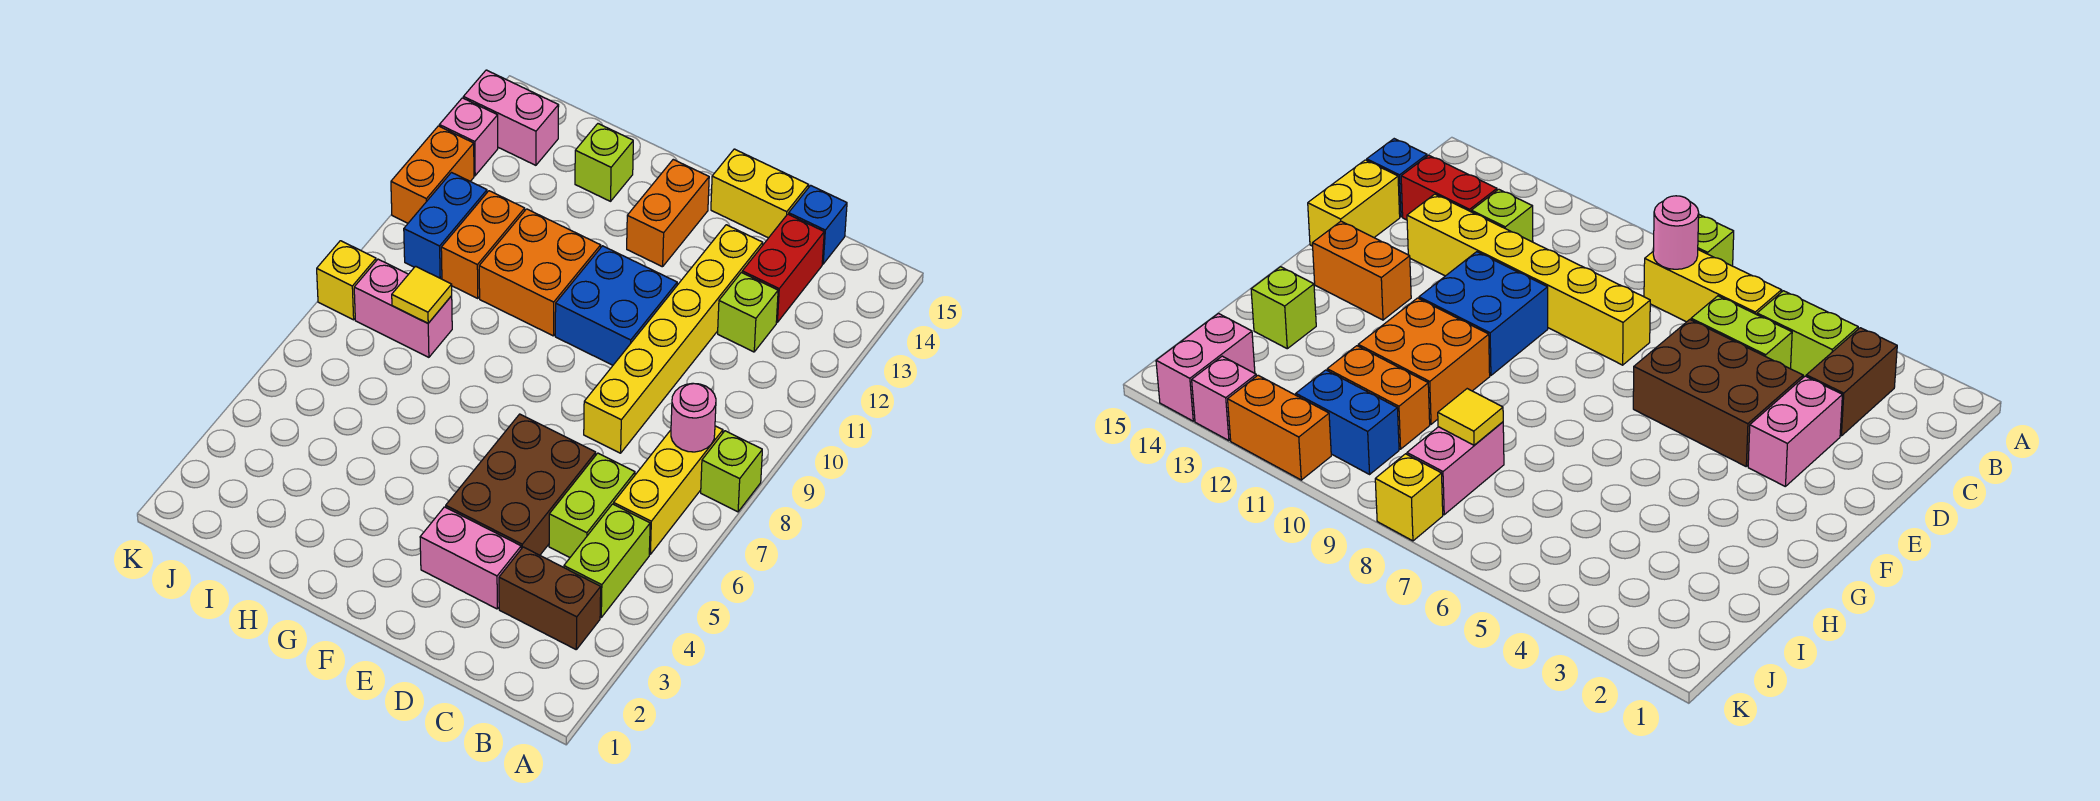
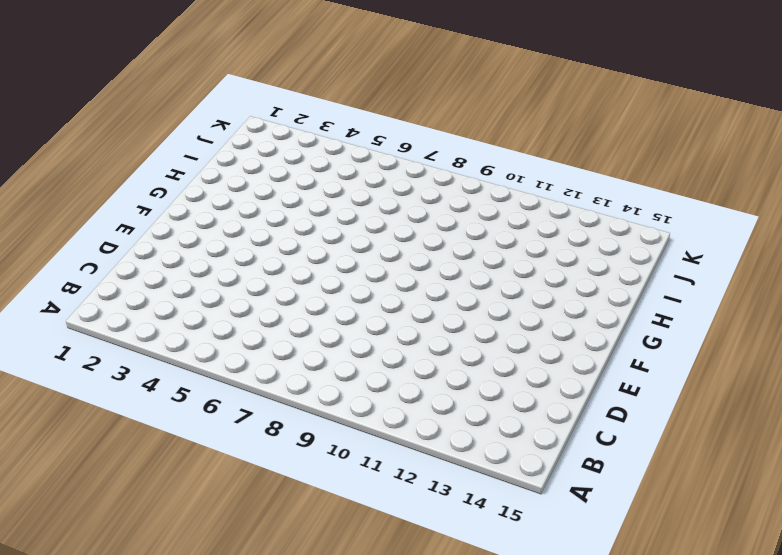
none -> lime 1x1 brick [701,431,762,512]
none -> brown 1x2 brick [499,547,601,649]
none -> lime 1x2 brick [564,504,650,617]

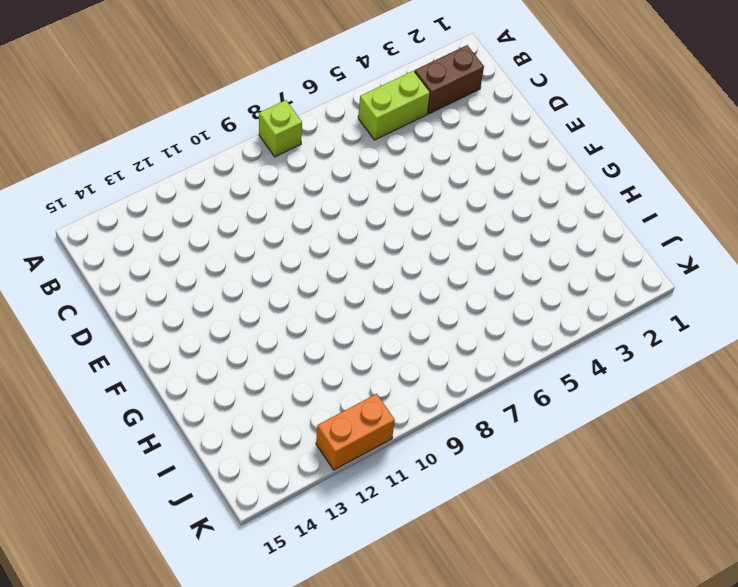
brown 1x2 brick [415,45,484,114] -> brown 1x2 brick turned to [499,547,601,649]
none -> yellow 1x3 brick [614,426,723,554]
none -> lime 1x2 brick [549,453,635,557]
none -> lime 1x1 brick [718,272,778,352]

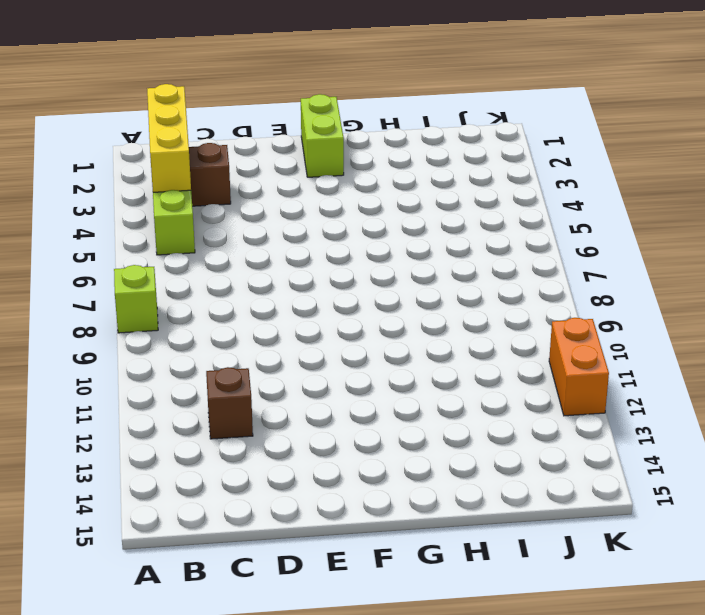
yellow 1x3 brick [147,84,191,192] -> yellow 1x3 brick moved to [614,426,723,554]
brown 1x1 brick [206,367,253,439] -> lime 1x1 brick [718,272,778,352]
lime 1x2 brick [301,94,344,177] -> lime 1x2 brick moved to [549,453,635,557]
none -> red 1x2 brick [742,214,824,322]
none -> blue 1x1 brick [789,185,847,264]
none -> pink 1x2 brick [420,507,521,609]

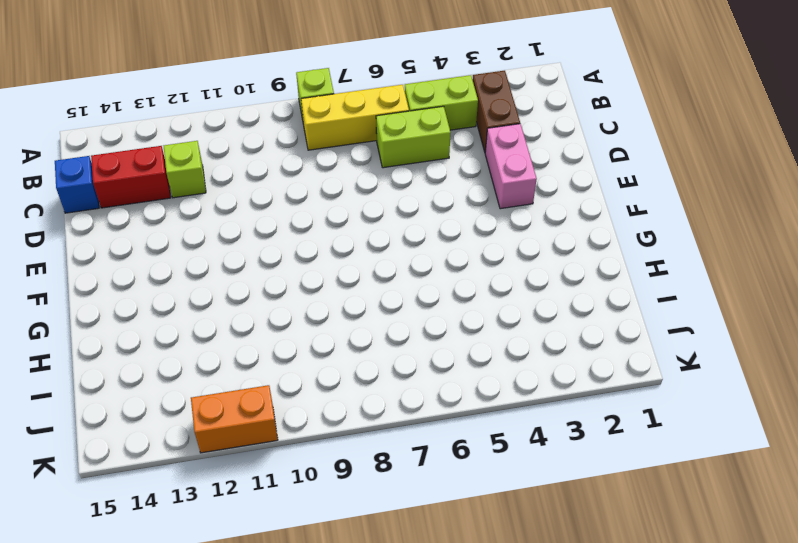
none -> brown 2x3 brick [446,414,596,555]
none -> yellow 1x6 brick [584,225,763,453]
none -> yellow 1x2 brick [711,149,809,238]

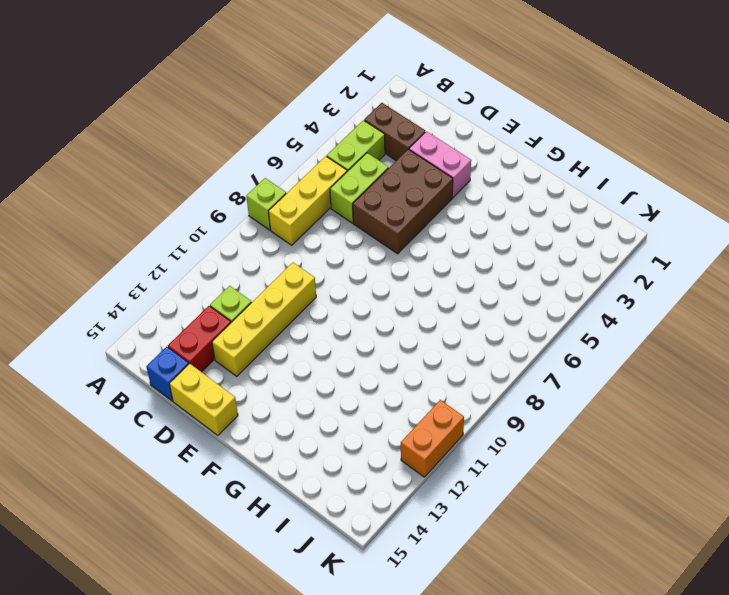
yellow 1x4 brick [212,263,316,376] -> yellow 1x6 brick [584,225,763,453]
none -> blue 2x2 brick [555,246,677,365]
none -> orange 1x2 brick [627,160,709,267]
none -> orange 2x2 brick [479,209,601,336]

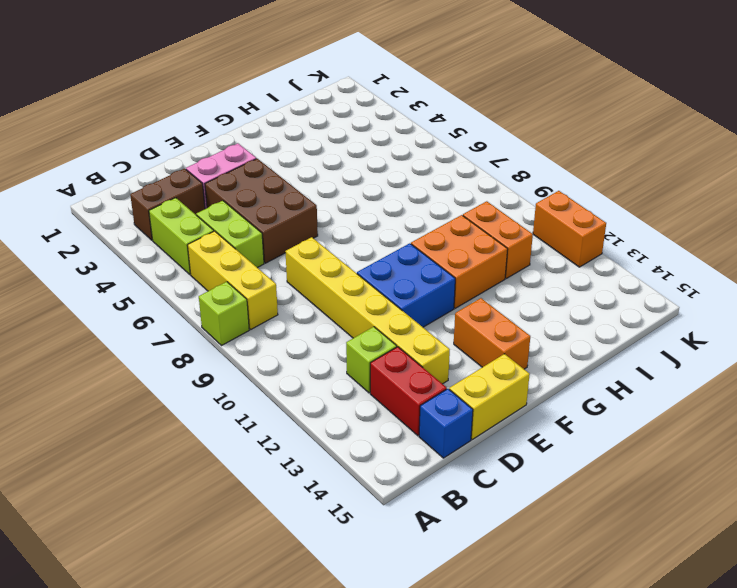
none -> lime 1x1 brick [575,124,633,201]
none -> pink 1x2 brick [354,259,452,357]
none -> blue 1x2 brick [404,173,487,279]

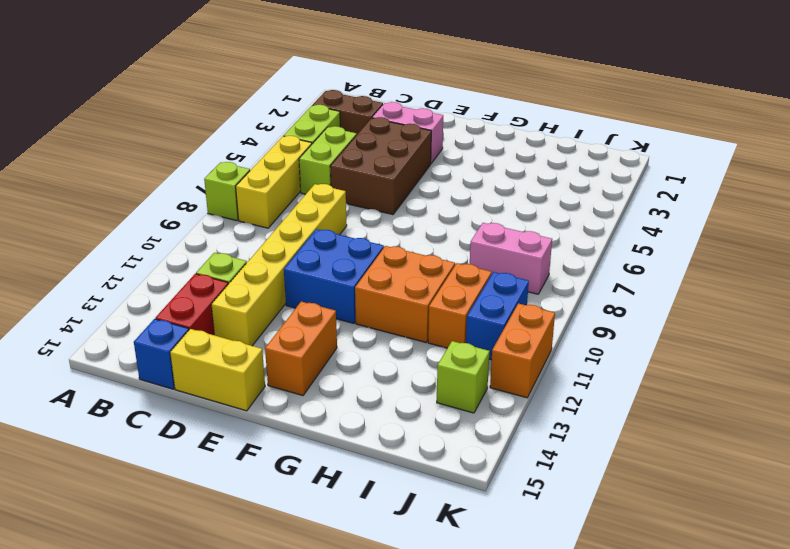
lime 1x1 brick [437,341,490,413] -> lime 1x1 brick moved to [575,124,633,201]
none -> pink 1x2 brick [463,70,559,165]
none -> yellow 1x1 brick [317,241,376,320]
none -> pink 1x1 brick [439,98,498,176]

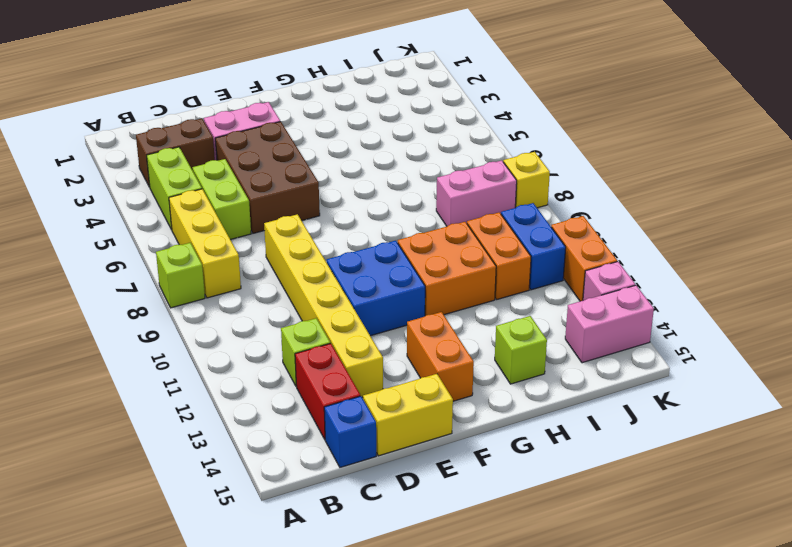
none -> pink 1x1 round brick [671,383,716,452]
none -> yellow 1x1 tile [392,266,452,323]

